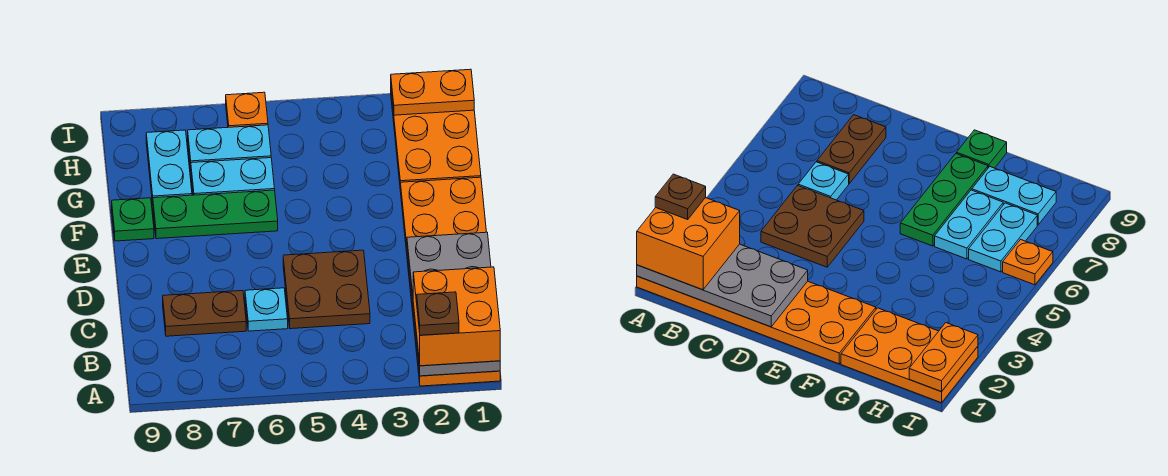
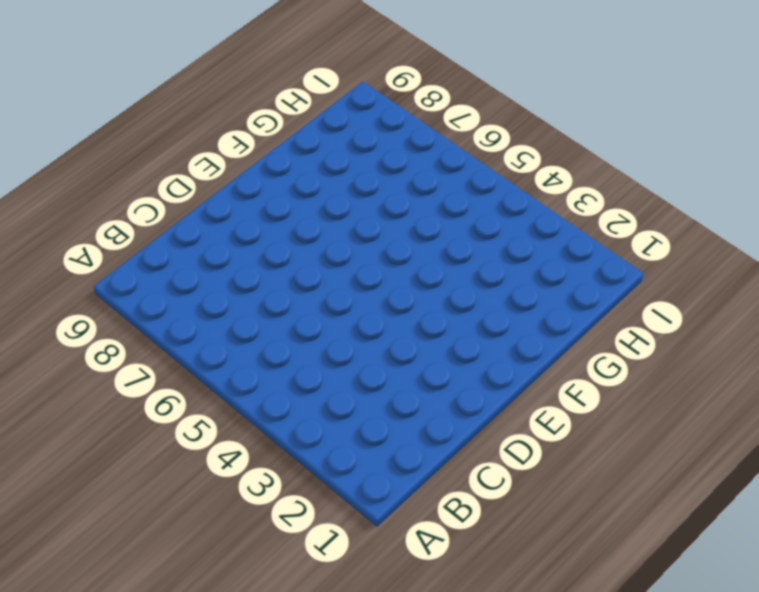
none -> orange 2x6 plate [400,177,500,386]
none -> brown 2x2 plate [283,250,370,329]
none -> cyan 1x1 plate [245,288,288,331]

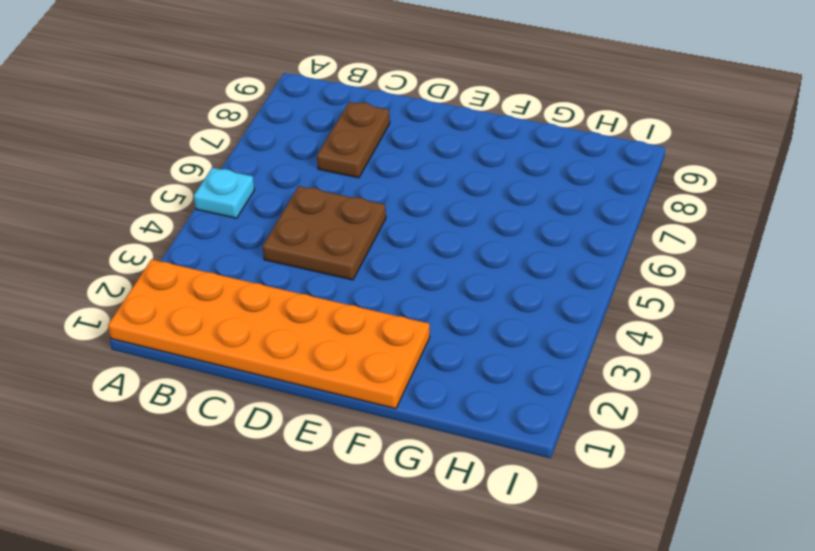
cyan 1x1 plate [194,168,255,218] -> cyan 1x1 plate moved to [245,288,288,331]
none -> green 1x3 plate [153,190,278,239]
none -> green 1x1 plate [112,198,154,241]
none -> orange 2x3 plate [391,92,481,183]

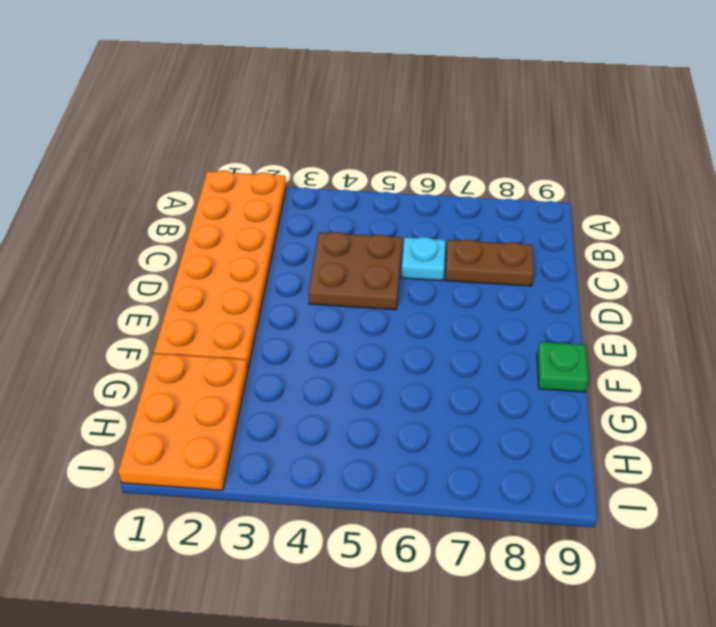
none -> green 1x3 plate [153,190,278,239]
none -> cyan 1x2 plate [191,158,275,195]
none -> cyan 1x2 plate [146,130,192,204]

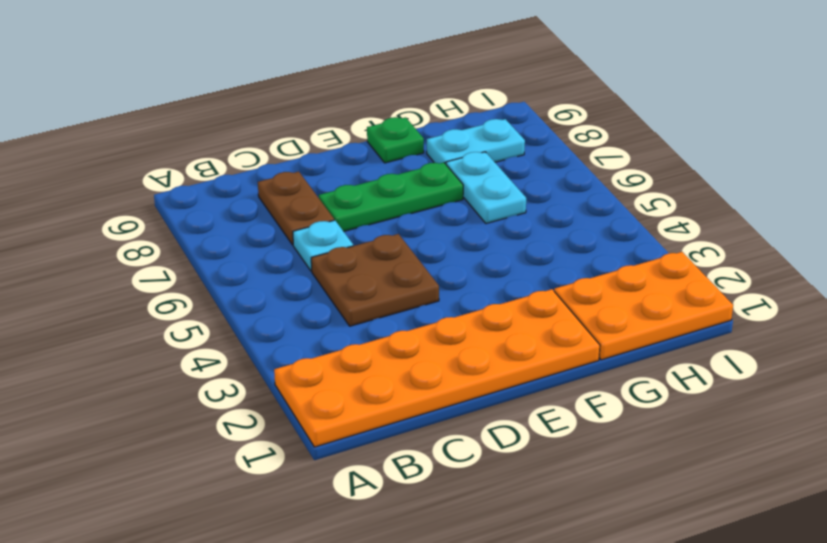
green 1x3 plate [319,163,463,231] -> green 1x3 plate turned to [153,190,278,239]
none -> cyan 1x2 plate [188,125,271,168]
none -> orange 1x1 plate [226,92,268,127]
none -> grey 2x4 plate [407,232,500,376]

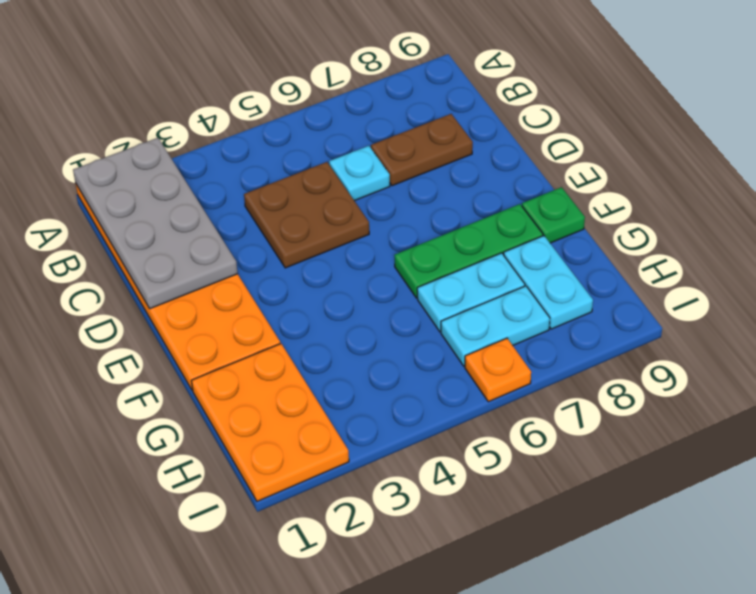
none -> orange 1x2 plate [391,69,474,115]
none -> orange 2x2 brick [413,267,500,366]
none -> brown 1x1 plate [417,292,459,335]

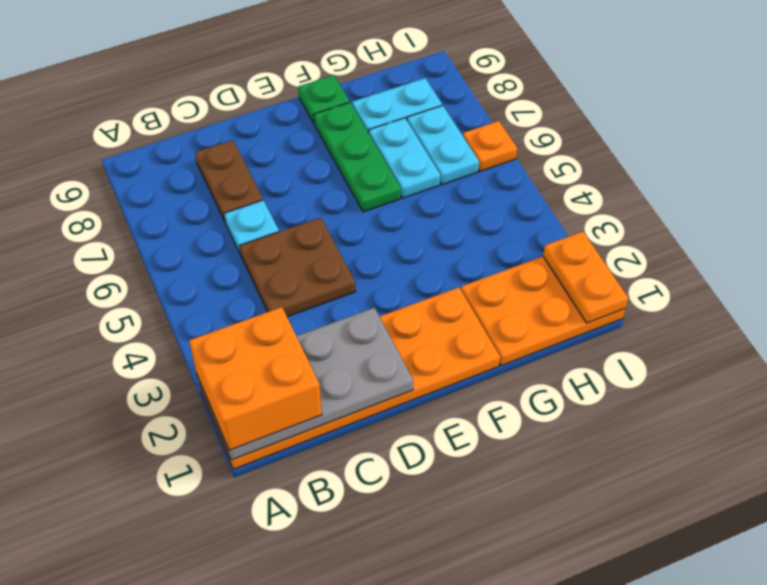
none -> brown 1x1 plate [417,292,459,335]

